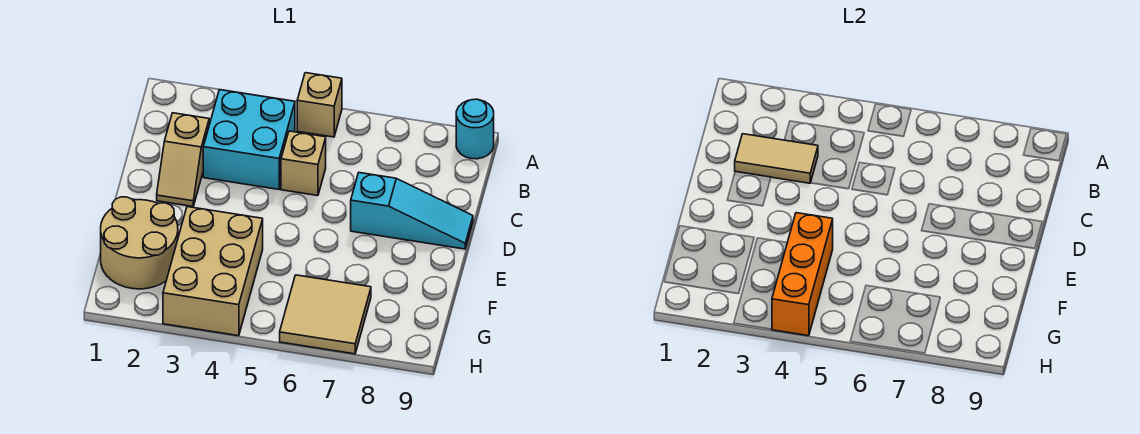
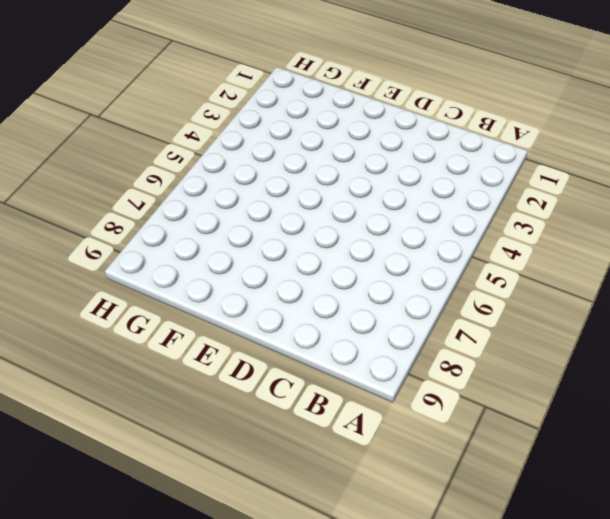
none -> tan 1x1 brick [297,73,342,137]
none -> cyan 1x1 round brick [456,99,494,159]

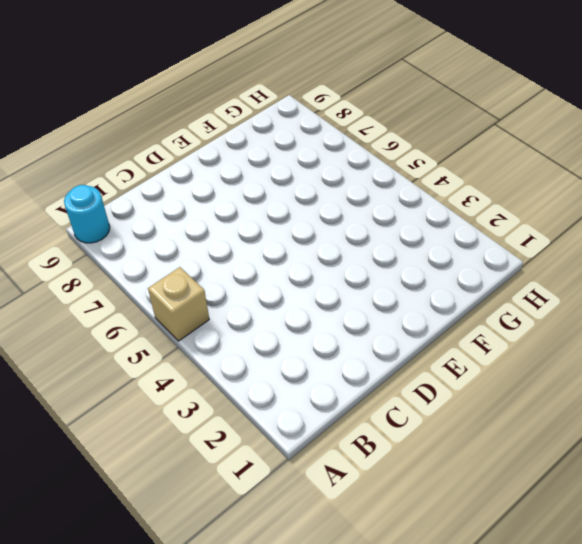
none -> cyan 2x2 brick [203,90,295,189]
none -> tan 1x2 slope [157,113,209,207]

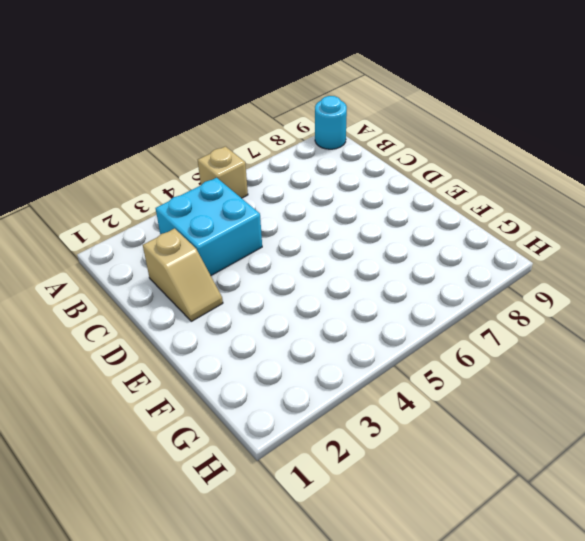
none -> tan 1x1 brick [281,131,326,196]
none -> cyan 1x3 slope [351,173,473,249]

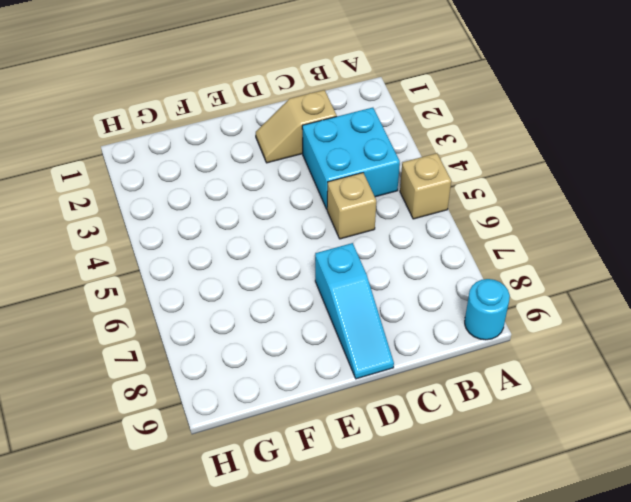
none -> tan 2x2 round brick [101,197,178,289]
none -> tan 2x3 brick [163,207,263,336]

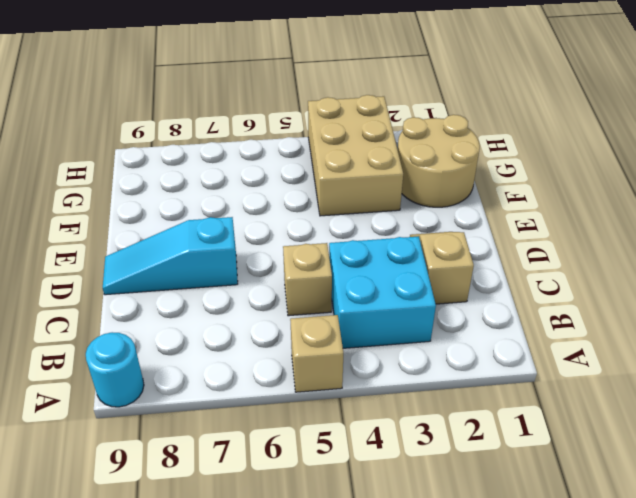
none -> tan 2x2 tile [280,275,371,354]
none -> tan 1x2 tile [735,134,818,183]

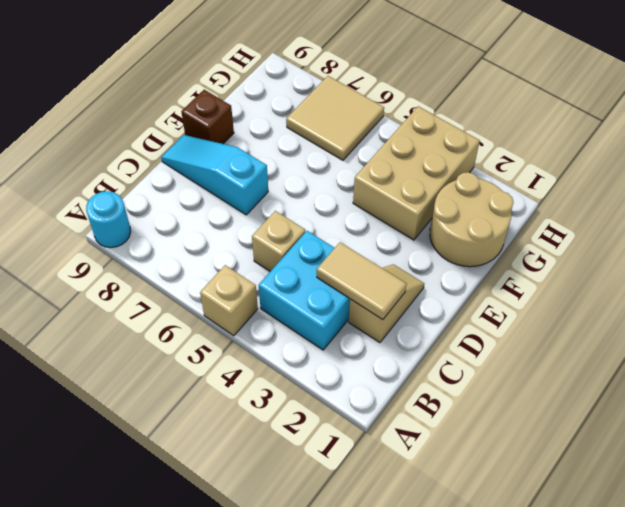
brown 1x1 brick [181,90,234,144] -> none
none -> orange 1x3 brick [772,213,833,336]

